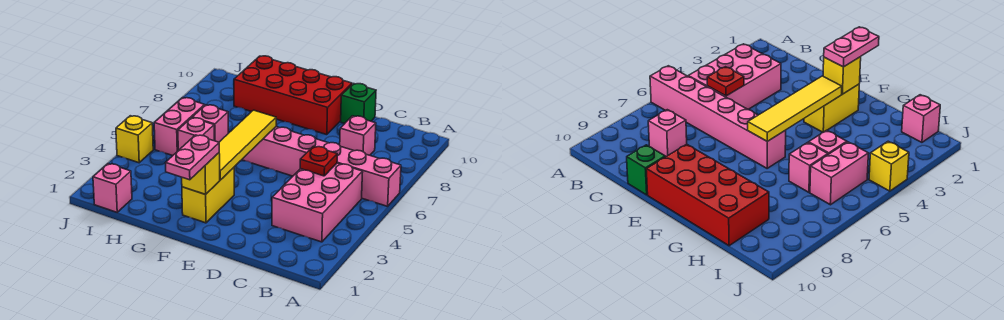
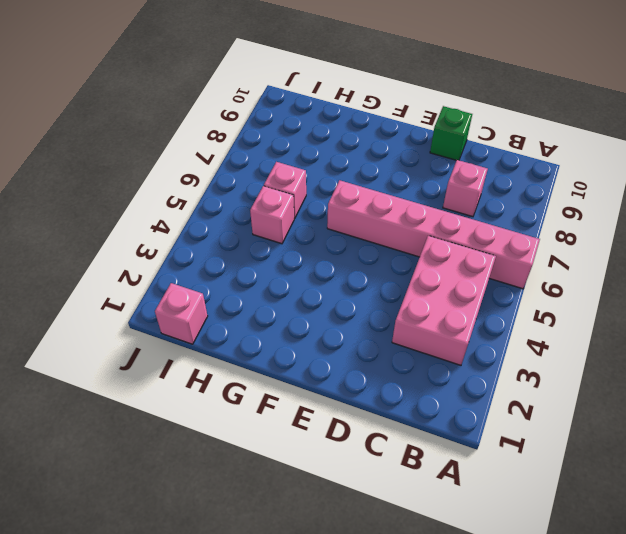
none -> red 2x4 brick [234,56,352,135]
none -> yellow 1x2 brick [182,168,234,223]
none -> pink 1x2 brick [154,98,205,156]

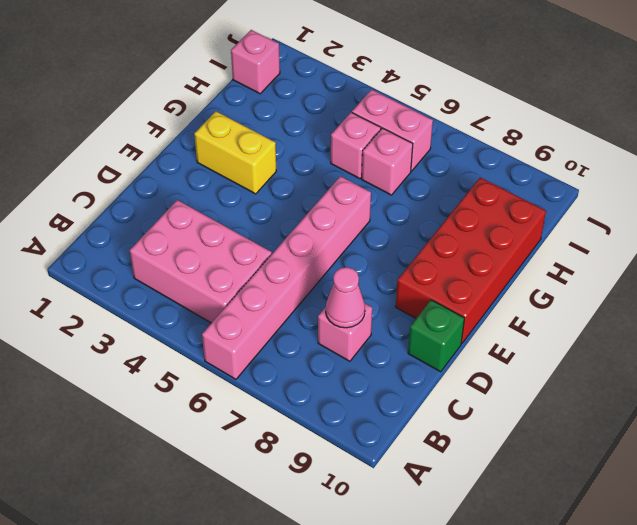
pink 1x1 cone [326,267,365,328] -> none
none -> yellow 1x1 brick [116,116,153,163]
none -> red 1x1 plate [300,146,337,176]
none -> yellow 1x1 brick [182,153,220,194]

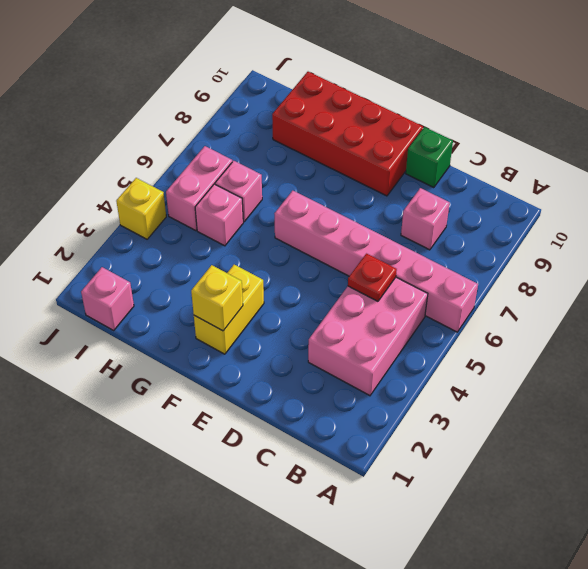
none -> yellow 1x4 tile [219,110,276,180]
none -> pink 1x2 plate [166,135,219,180]

